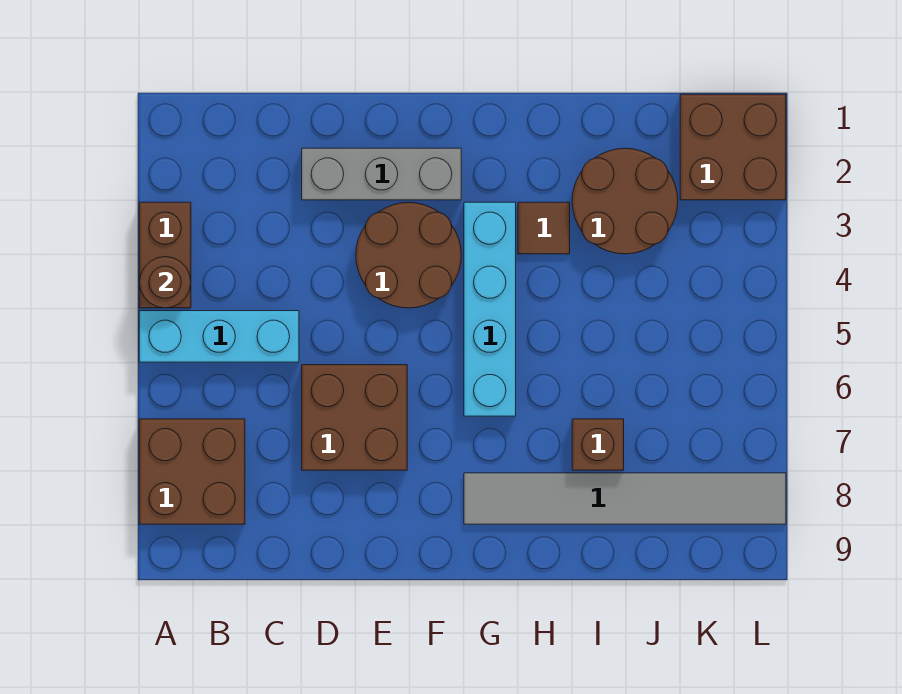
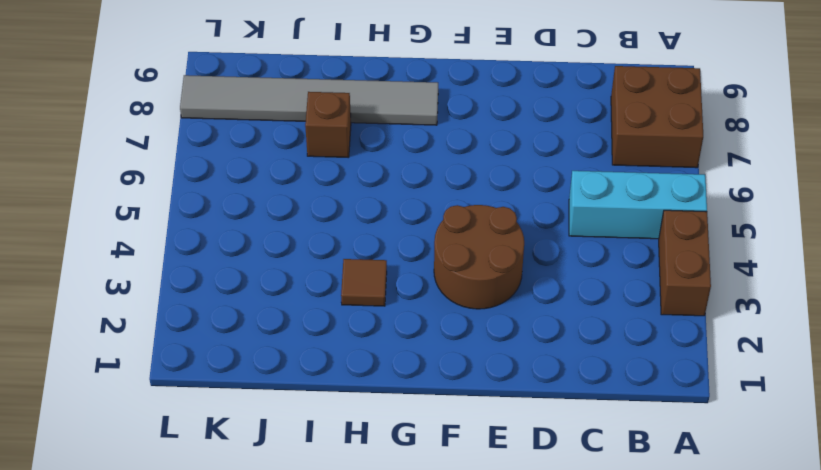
none -> grey 1x3 brick [302,148,461,200]
none -> brown 2x2 brick [302,365,407,470]
none -> cyan 1x4 brick [464,202,516,416]

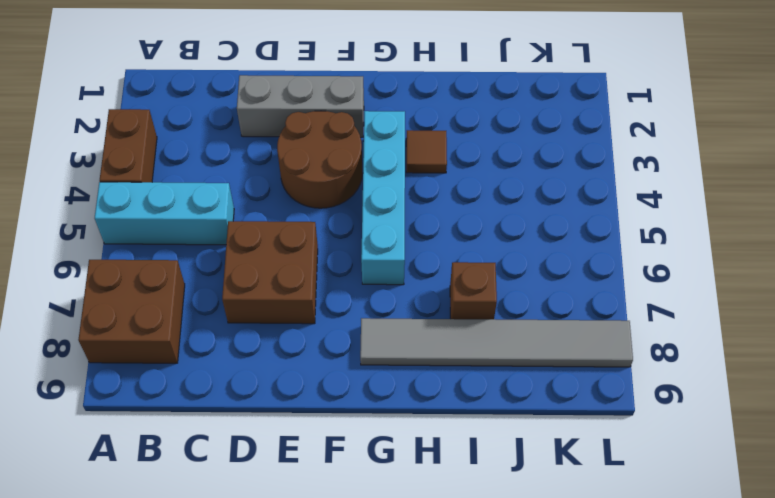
none -> brown 2x2 round brick [572,148,678,254]
none -> brown 2x2 brick [680,94,786,200]
none -> brown 1x1 round brick [139,257,191,308]

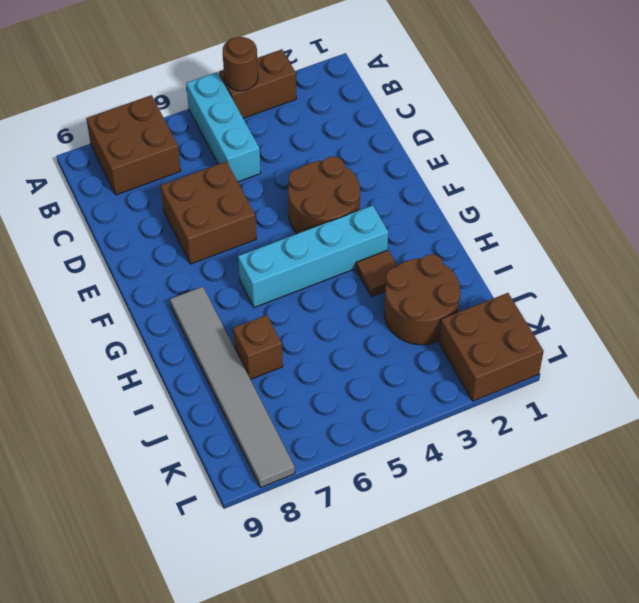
none -> grey 1x3 brick [302,148,461,200]

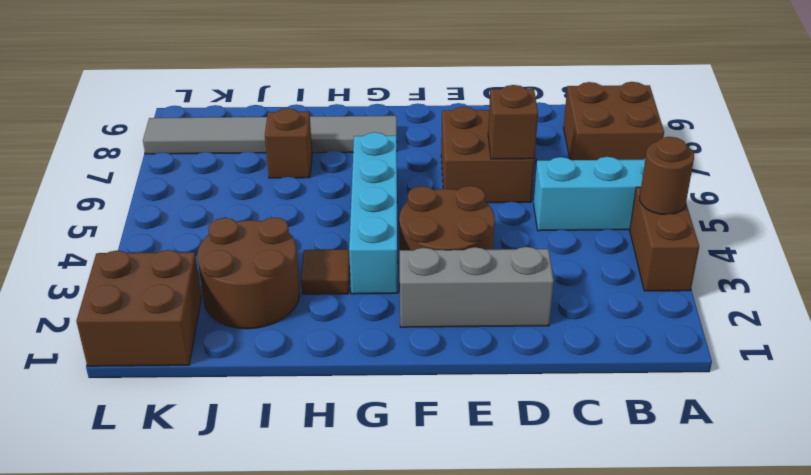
brown 1x1 brick [488,85,538,159] -> none

